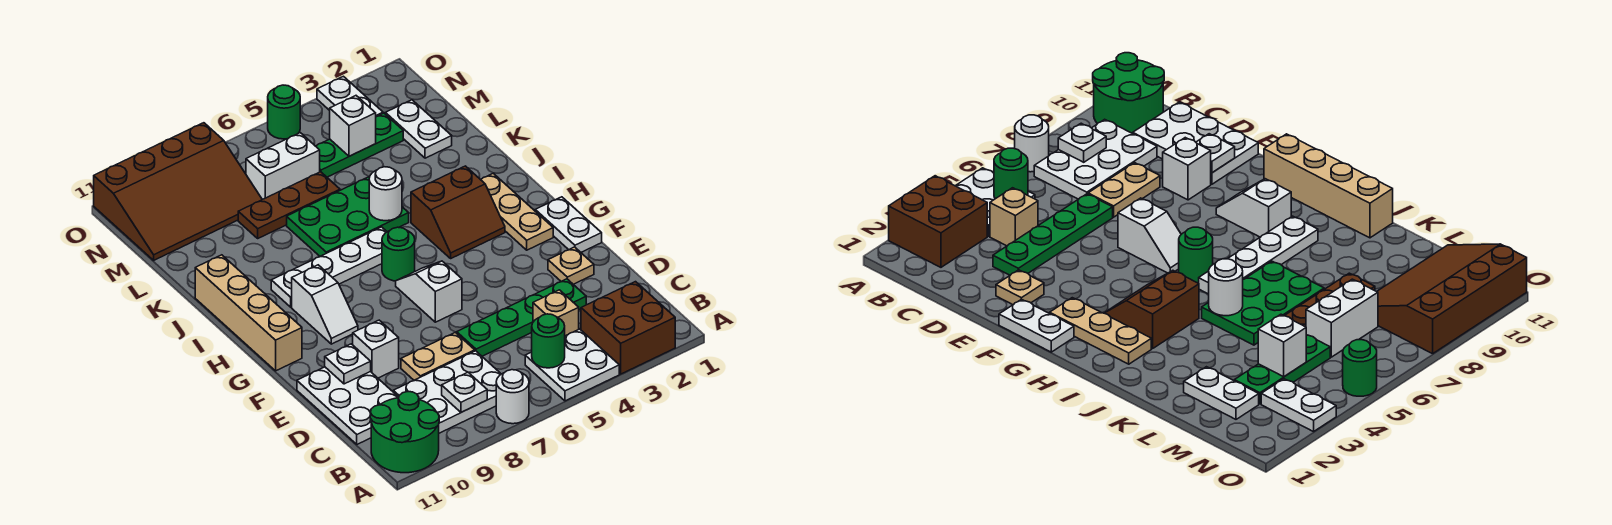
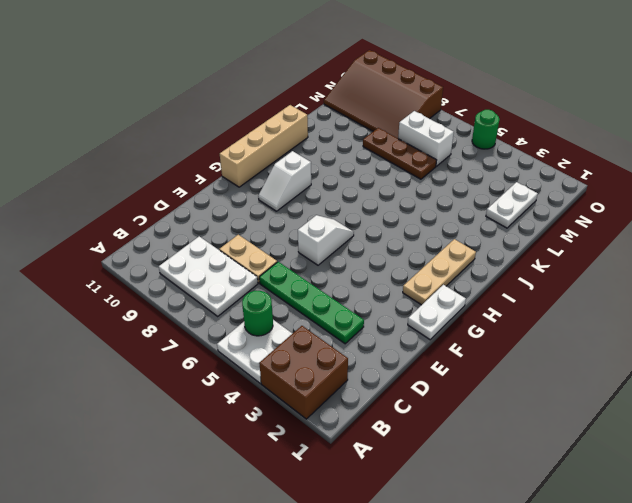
none -> white 1x1 round brick [496,370,529,424]
none -> green 2x2 round brick [370,392,439,473]
none -> tan 1x1 brick [533,290,579,336]
none -> white 2x3 plate [297,367,399,444]

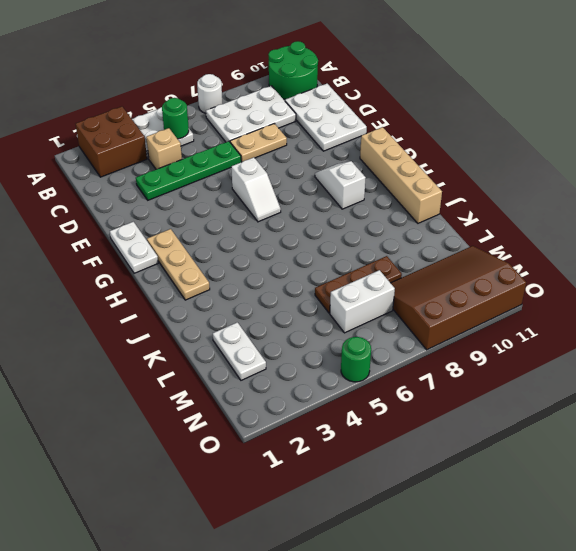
none -> tan 1x1 plate [548,247,594,284]
none -> white 1x1 brick [353,320,399,378]
none -> brown 2x2 slope [411,166,505,258]
none -> green 1x1 round brick [382,227,415,281]

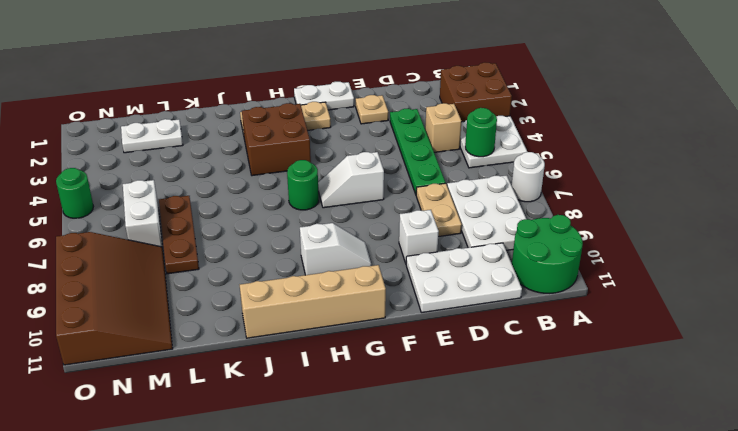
brown 2x2 brick [242,103,311,176] -> brown 2x2 slope [411,166,505,258]
none -> white 1x4 plate [271,227,387,307]
none -> green 2x3 plate [287,177,409,256]
none -> green 1x3 plate [316,113,403,177]
none -> white 1x2 plate [317,76,383,117]

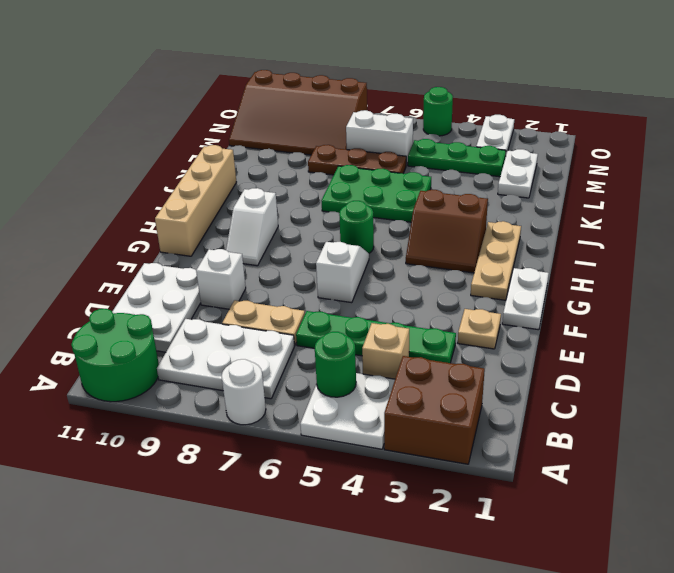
none -> white 1x4 plate [271,227,387,307]
none -> white 1x1 plate [442,372,487,412]
none -> white 1x1 plate [325,344,371,384]
none -> white 1x1 round brick [369,167,402,221]

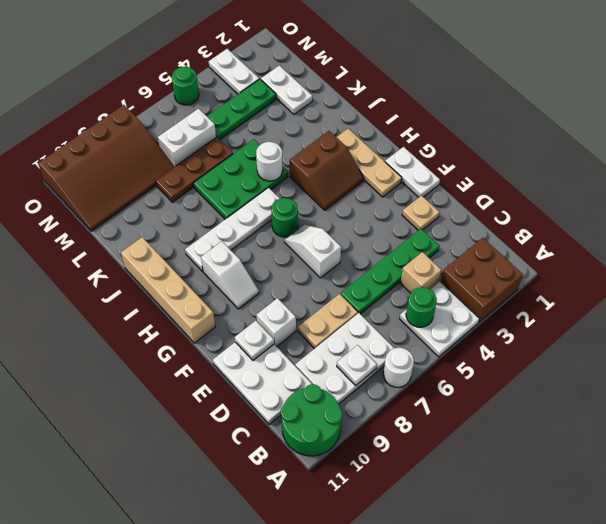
none -> white 1x1 brick [330,96,376,156]

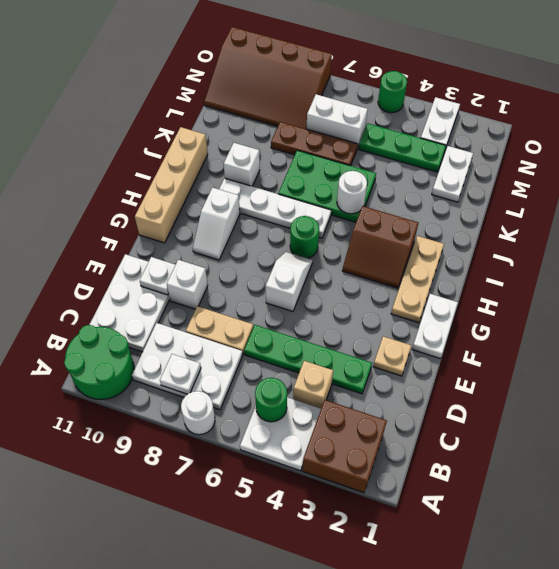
white 1x1 brick [224,143,260,186] -> white 1x1 brick moved to [330,96,376,156]

